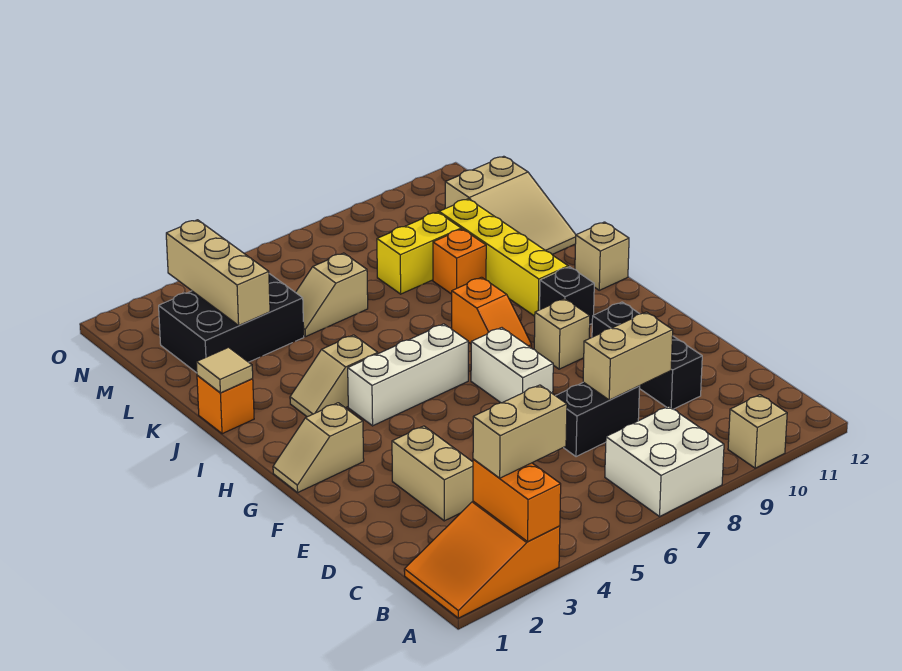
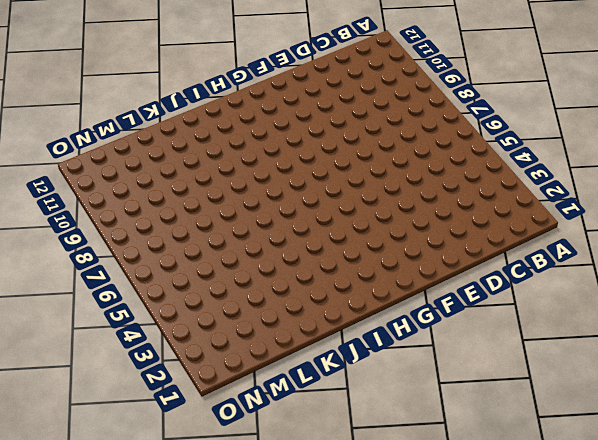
none -> orange 2x3 slope [404,501,560,618]
none -> white 2x2 brick [605,406,724,516]
none -> tan 1x1 brick [728,395,787,468]

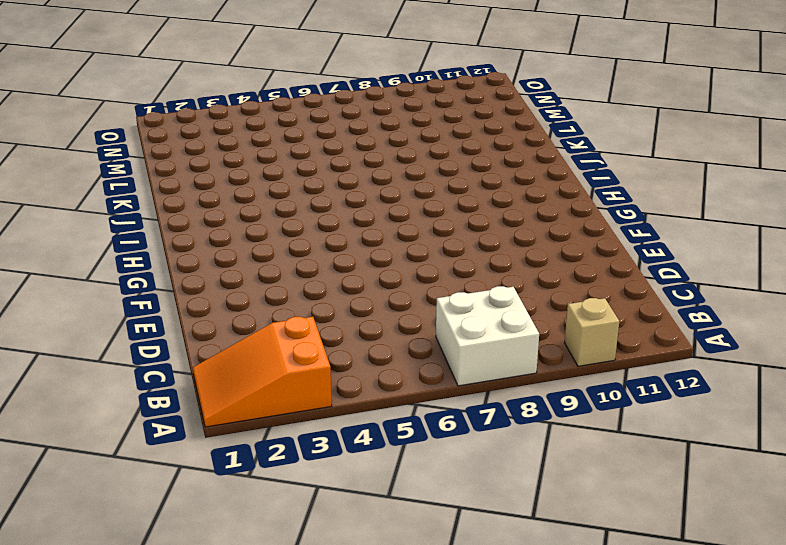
none -> tan 1x2 brick [392,426,473,521]
none -> black 1x2 brick [556,382,640,457]
none -> black 1x3 brick [592,302,702,409]

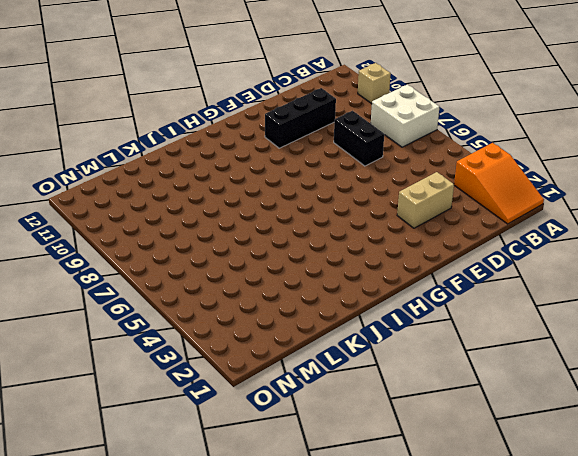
none -> white 1x2 brick [471,328,553,403]
none -> tan 1x2 slope [273,403,364,492]
none -> tan 1x1 brick [534,299,590,369]

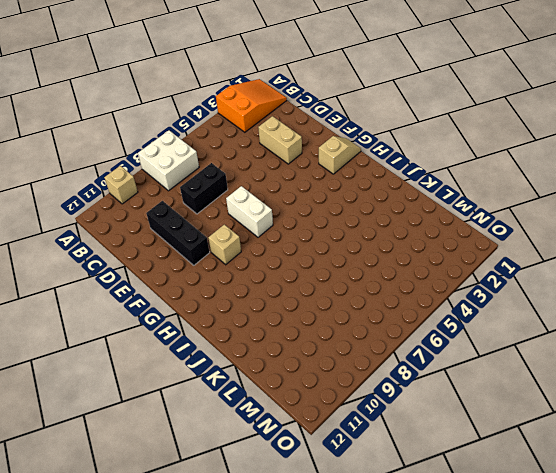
none -> white 1x3 brick [348,324,468,426]
none -> orange 1x2 slope [452,277,532,348]
none -> black 1x1 brick [540,267,594,324]

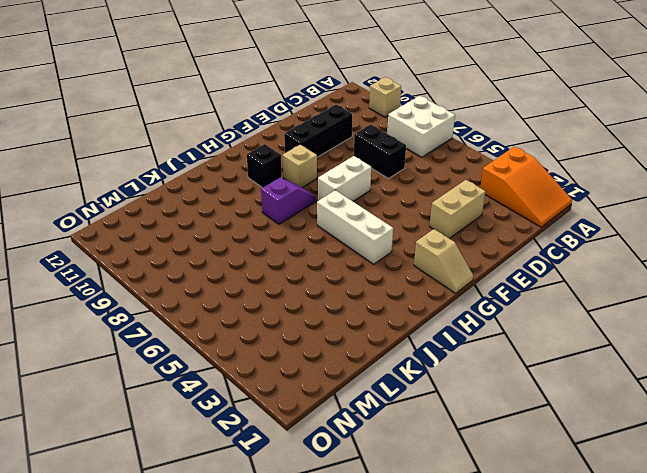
purple 1x2 slope [261,178,316,224] -> orange 1x2 slope [452,277,532,348]
none -> tan 1x2 slope [290,335,378,417]
none -> yellow 1x4 brick [439,199,568,316]
none -> tan 1x1 brick [575,222,629,290]

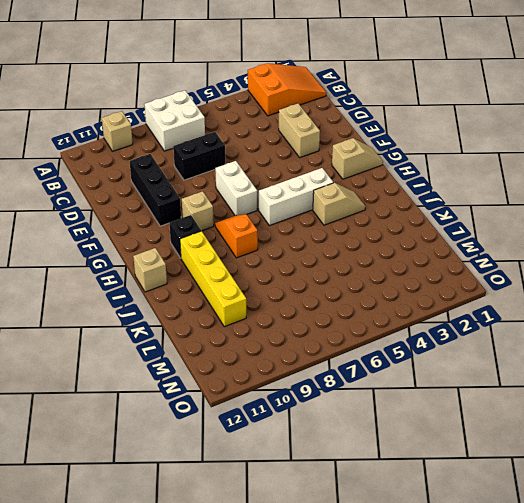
none -> orange 1x1 brick [197,376,254,434]
none -> orange 1x1 brick [433,229,486,294]
none -> tan 2x3 slope [445,156,576,254]

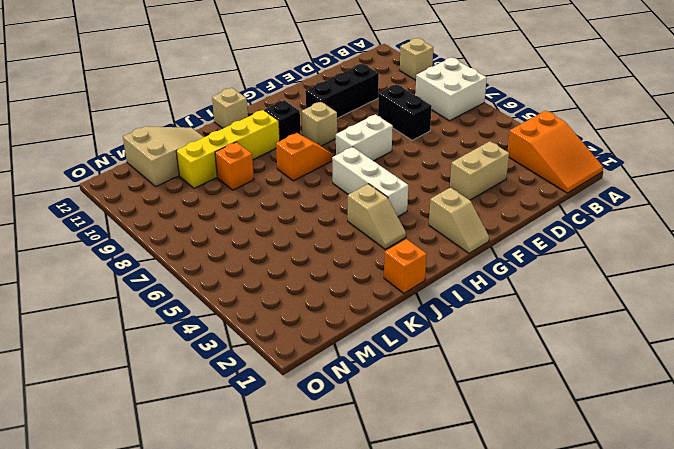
none -> black 2x3 brick [159,274,304,373]
none -> tan 1x2 slope [296,253,368,337]
none -> yellow 1x2 brick [377,212,461,294]

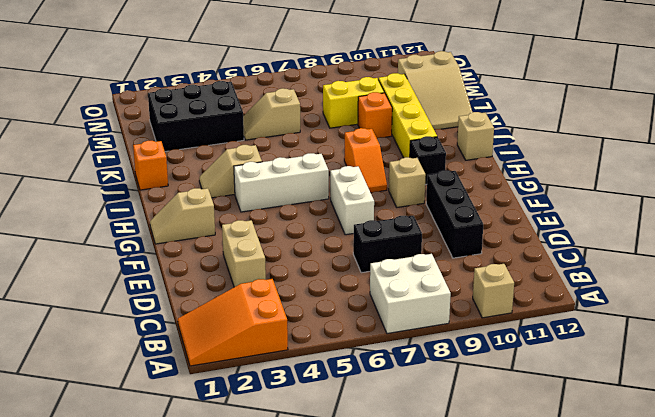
none -> orange 1x2 brick [473,459,561,542]
none -> tan 1x2 brick [583,312,673,400]
none -> tan 1x1 tile [196,347,253,393]

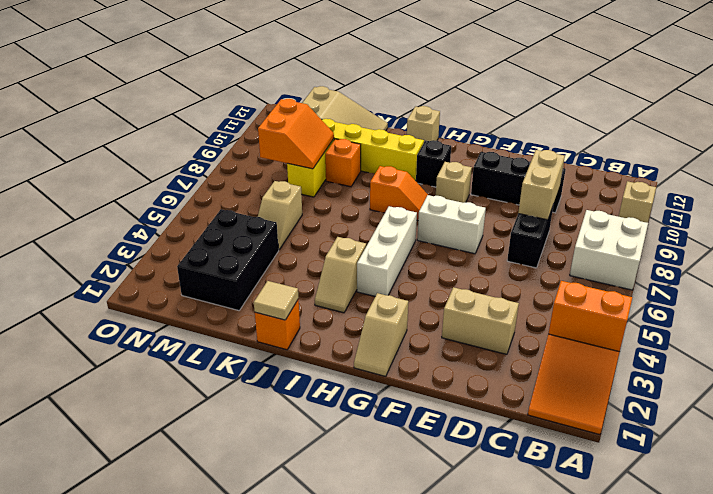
orange 2x2 slope [258,99,334,169] -> none
none -> tan 1x3 brick [166,220,270,325]
none -> tan 1x2 brick [473,385,567,478]

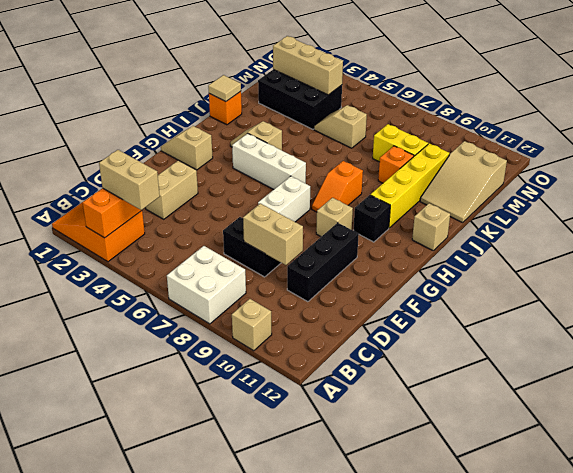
tan 1x3 brick [273,36,343,95] -> tan 1x3 brick turned to [166,220,270,325]

